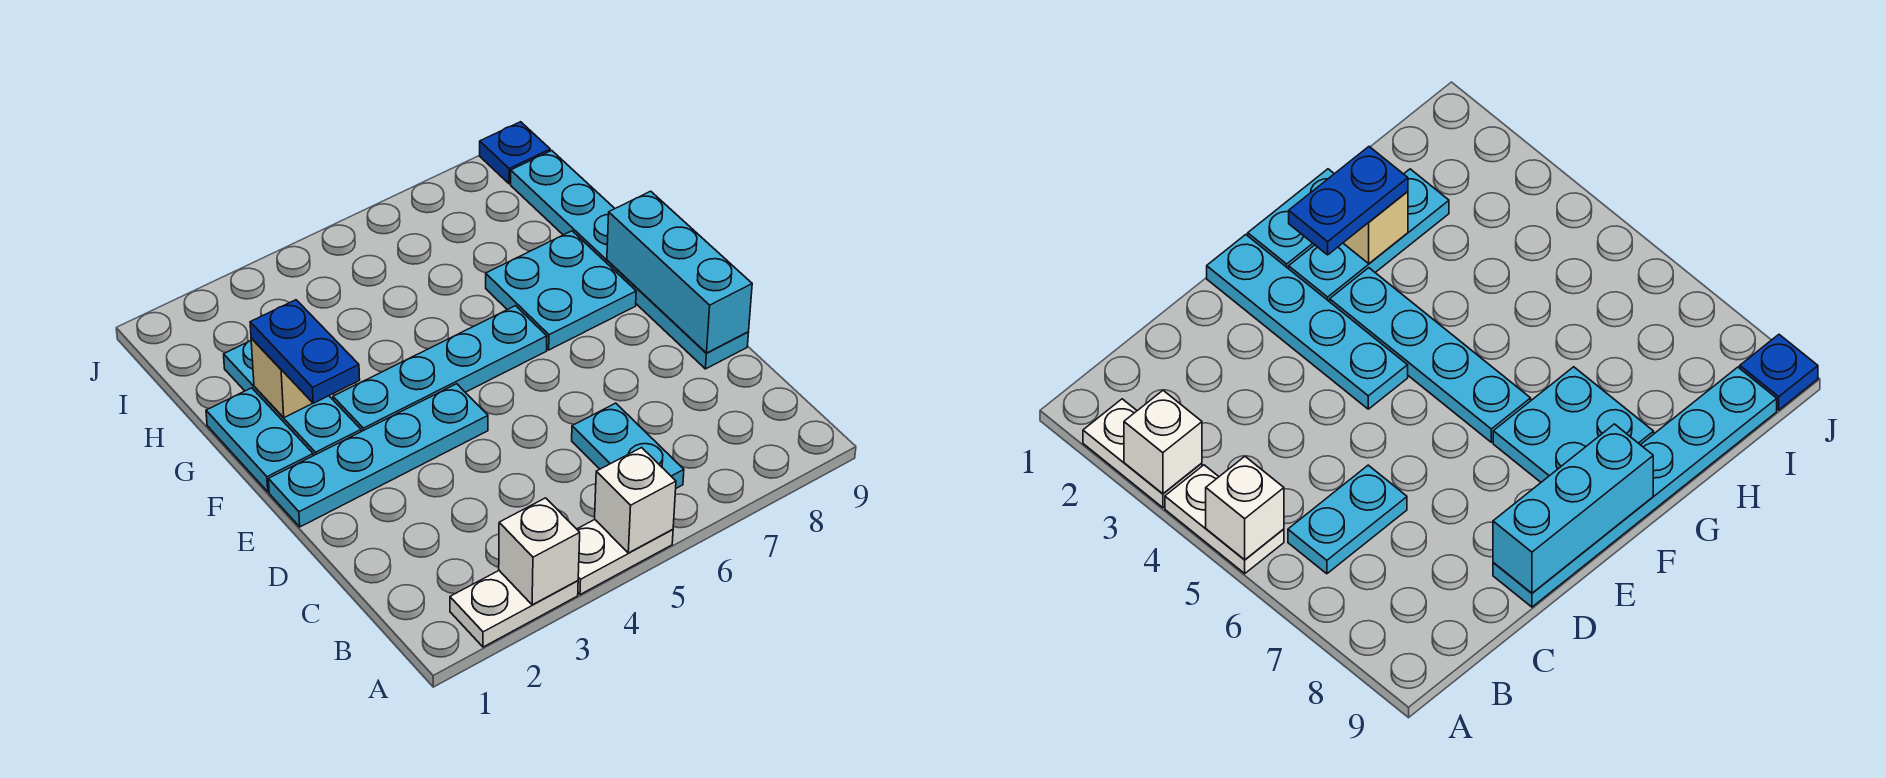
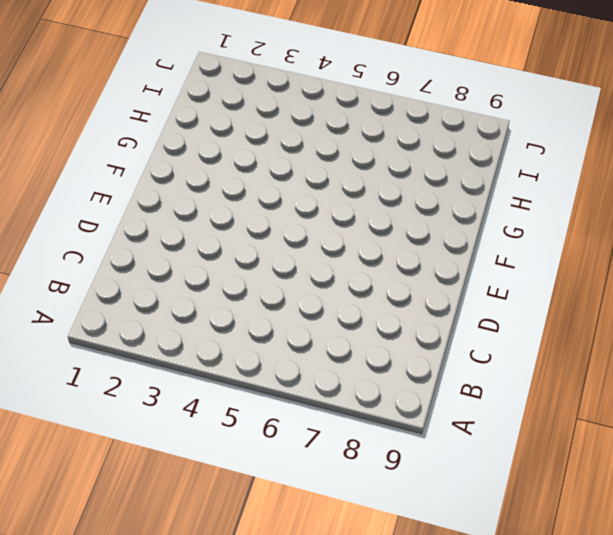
none -> white 1x2 plate [450,571,578,647]
none -> white 1x2 plate [577,520,673,595]
none -> cyan 1x2 plate [572,403,684,488]

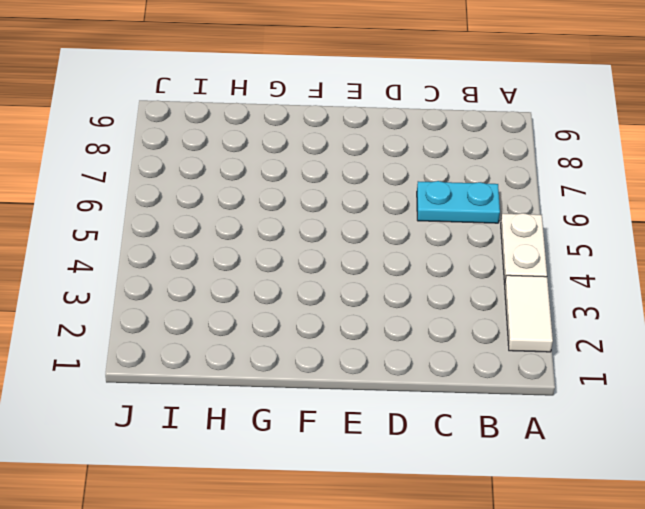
white 1x2 tile [505,275,553,352] -> white 1x2 plate [450,571,578,647]
none -> cyan 1x6 plate [511,151,749,369]
none -> cyan 1x4 plate [268,384,488,527]
none -> cyan 1x2 plate [206,388,313,492]

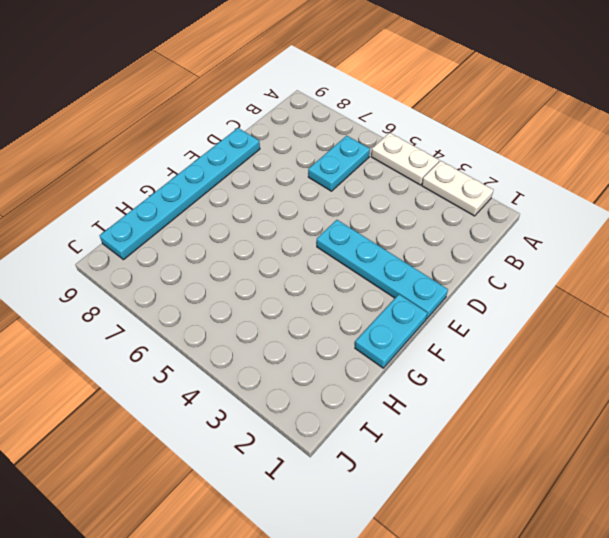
none -> cyan 1x3 plate [224,340,361,456]
none -> cyan 1x4 plate [333,306,547,432]
none -> cyan 2x2 plate [486,231,636,350]

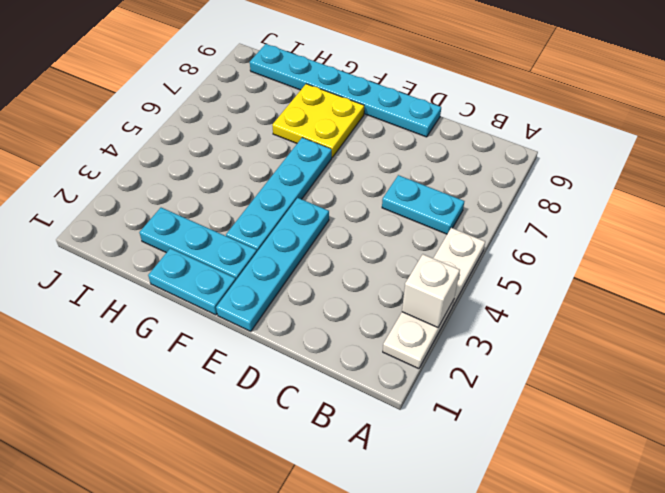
yellow 2x2 plate [272,84,364,157] -> cyan 2x2 plate [486,231,636,350]
none -> blue 1x1 plate [480,122,550,184]
none -> white 1x1 brick [595,448,676,553]
none -> cyan 1x3 brick [607,191,752,353]

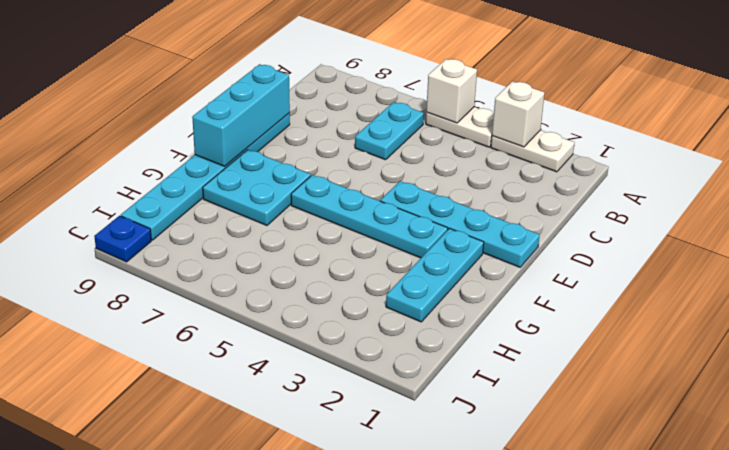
none -> cyan 1x2 plate [206,388,313,492]
none -> tan 1x1 brick [251,338,313,418]
none -> blue 1x2 plate [250,300,360,403]

